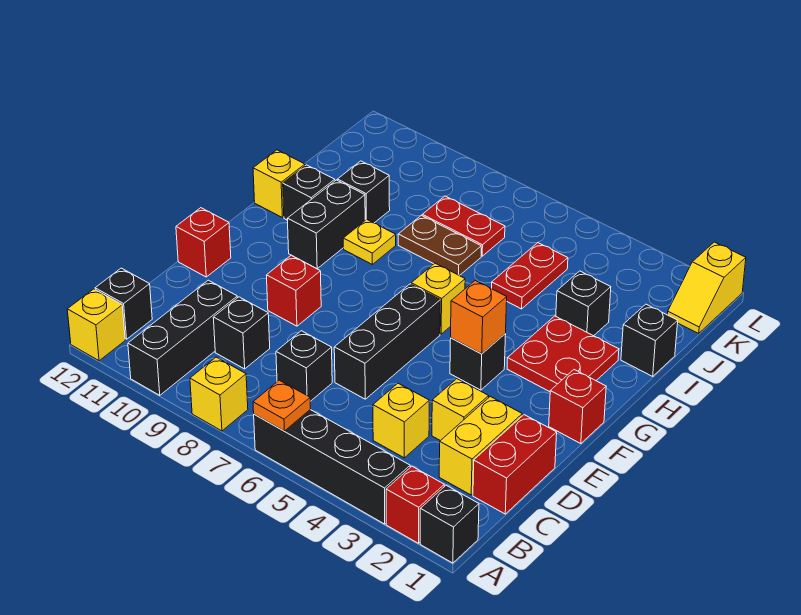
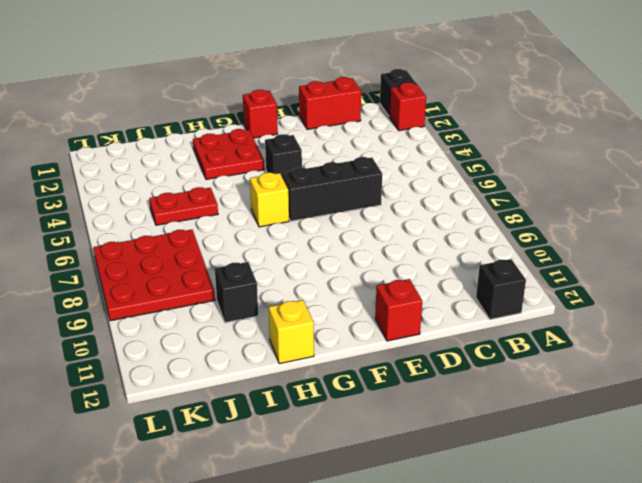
red 3x3 plate [93,230,215,321] -> red 1x2 plate [422,196,505,256]
none -> black 1x4 brick [254,410,410,524]
none -> yellow 1x1 brick [190,357,248,431]
none -> black 1x3 brick [128,280,237,395]
none -> yellow 1x1 brick [67,289,125,361]

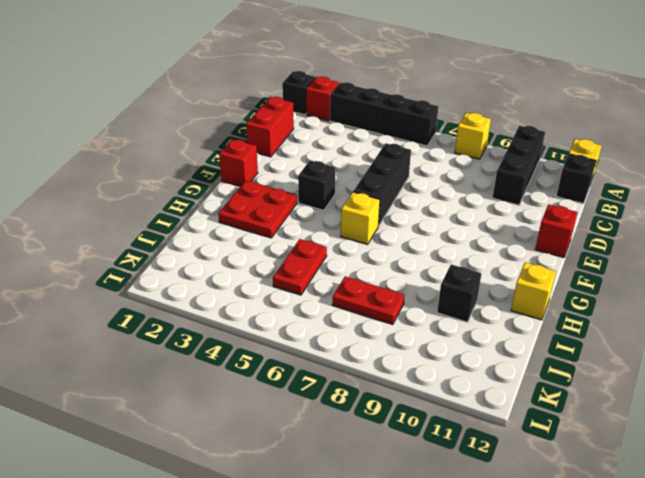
none -> yellow 1x2 brick [439,397,522,495]
none -> yellow 1x1 brick [373,383,429,458]
none -> black 1x1 brick [276,331,332,401]
none -> black 1x1 brick [213,297,270,369]

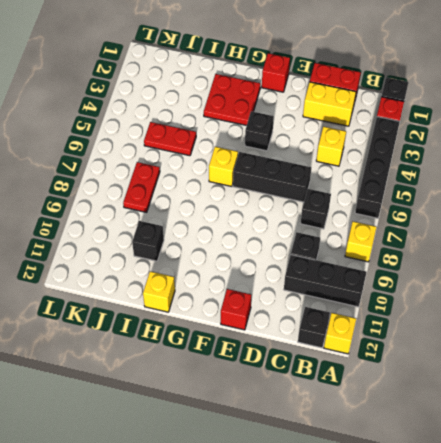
none -> yellow 1x1 brick [432,379,489,441]
none -> red 1x1 brick [266,255,321,326]
none -> black 1x2 brick [287,180,365,269]
none -> yellow 1x1 plate [343,219,396,264]

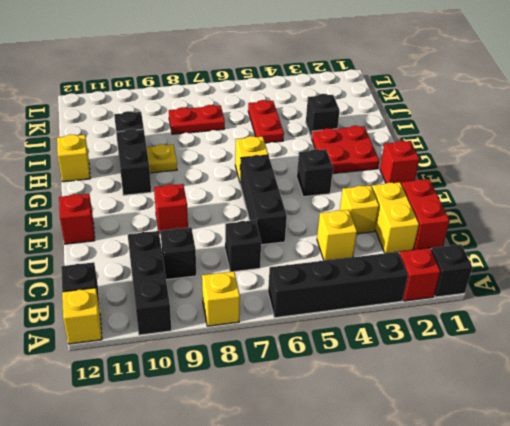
none -> black 1x1 brick [283,165,335,220]
none -> black 1x1 brick [621,304,678,376]
none -> brown 1x2 plate [398,215,481,276]
none -> yellow 1x2 slope [667,242,746,333]

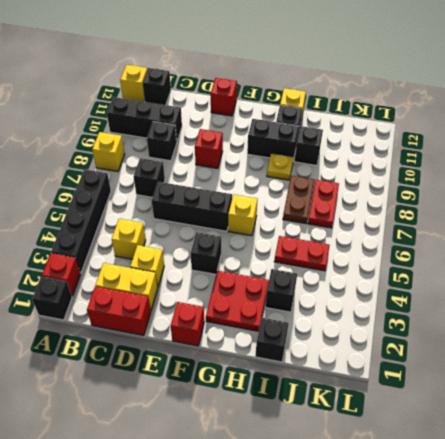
none -> yellow 1x2 slope [667,242,746,333]
none -> orange 1x1 plate [253,380,310,431]
none -> orange 1x1 brick [451,280,507,354]

